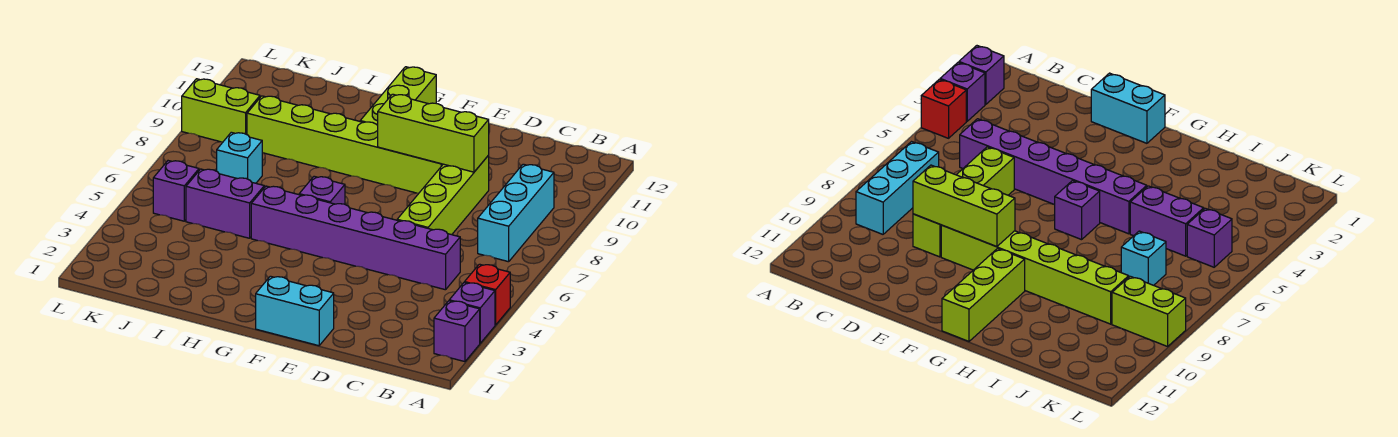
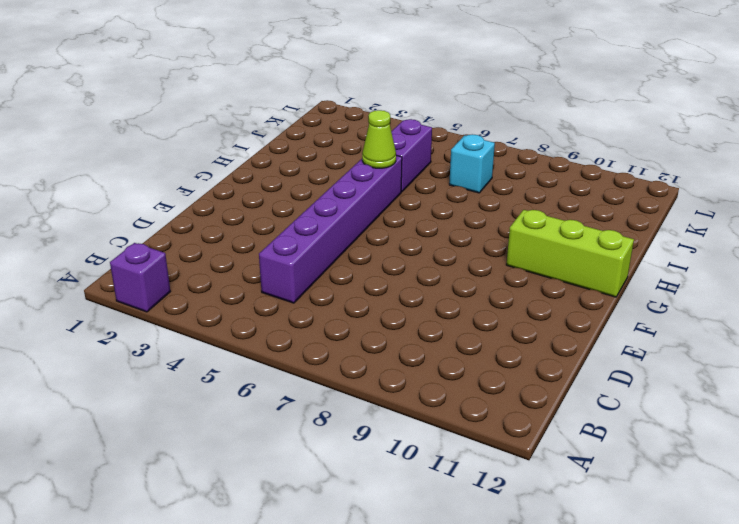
lime 1x1 cone [362,110,396,168] -> none
none -> purple 1x1 brick [449,283,495,343]
none -> red 1x1 brick [465,264,510,325]
none -> cyan 1x3 brick [478,164,554,262]

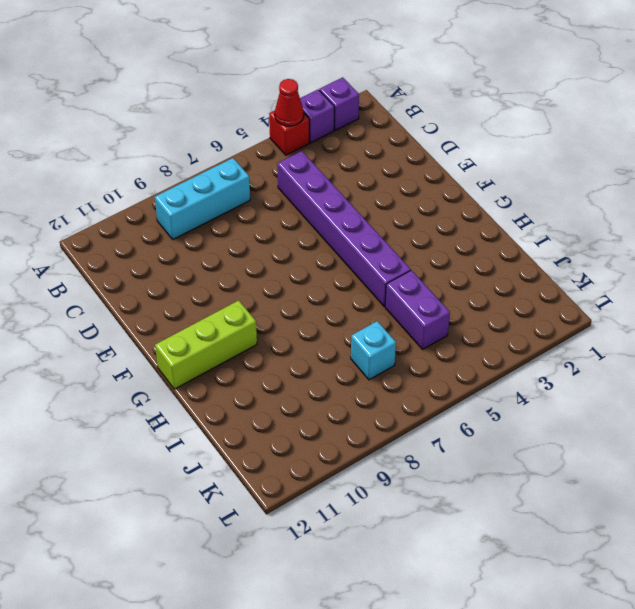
red 1x1 cone [275,79,304,126] -> none
none -> lime 1x4 brick [397,156,489,235]
none -> cyan 1x2 brick [256,276,334,346]
none -> lime 1x6 brick [247,96,443,193]

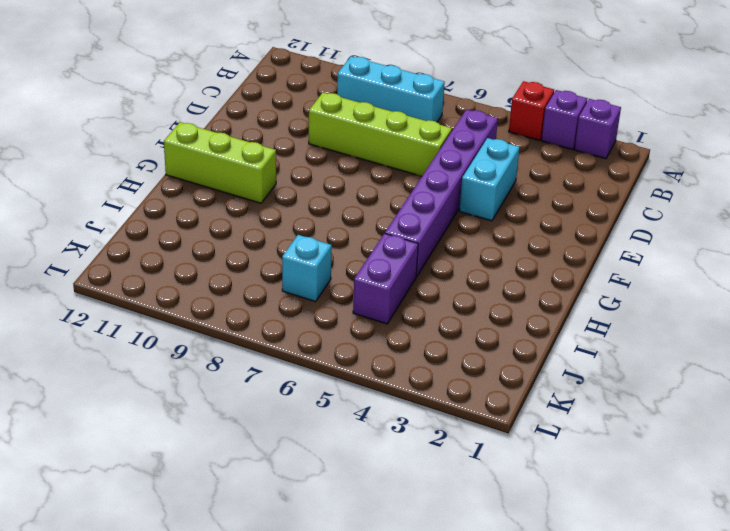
cyan 1x2 brick [459,138,520,221] -> cyan 1x2 brick moved to [256,276,334,346]
none -> lime 1x6 brick [247,96,443,193]
none -> purple 1x1 brick [299,176,345,204]
none -> purple 1x1 brick [153,161,199,221]

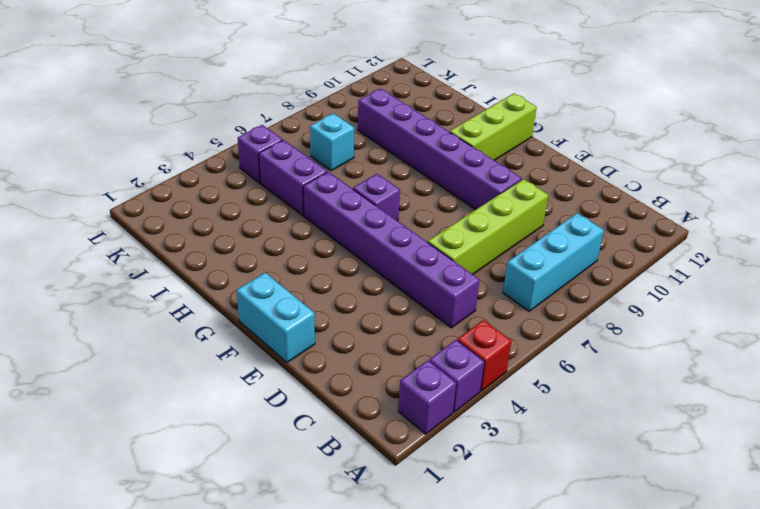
purple 1x6 brick [358,88,522,209] -> lime 1x6 brick [247,96,443,193]
none -> lime 1x2 brick [182,79,260,142]
none -> lime 1x3 brick [378,94,489,172]

